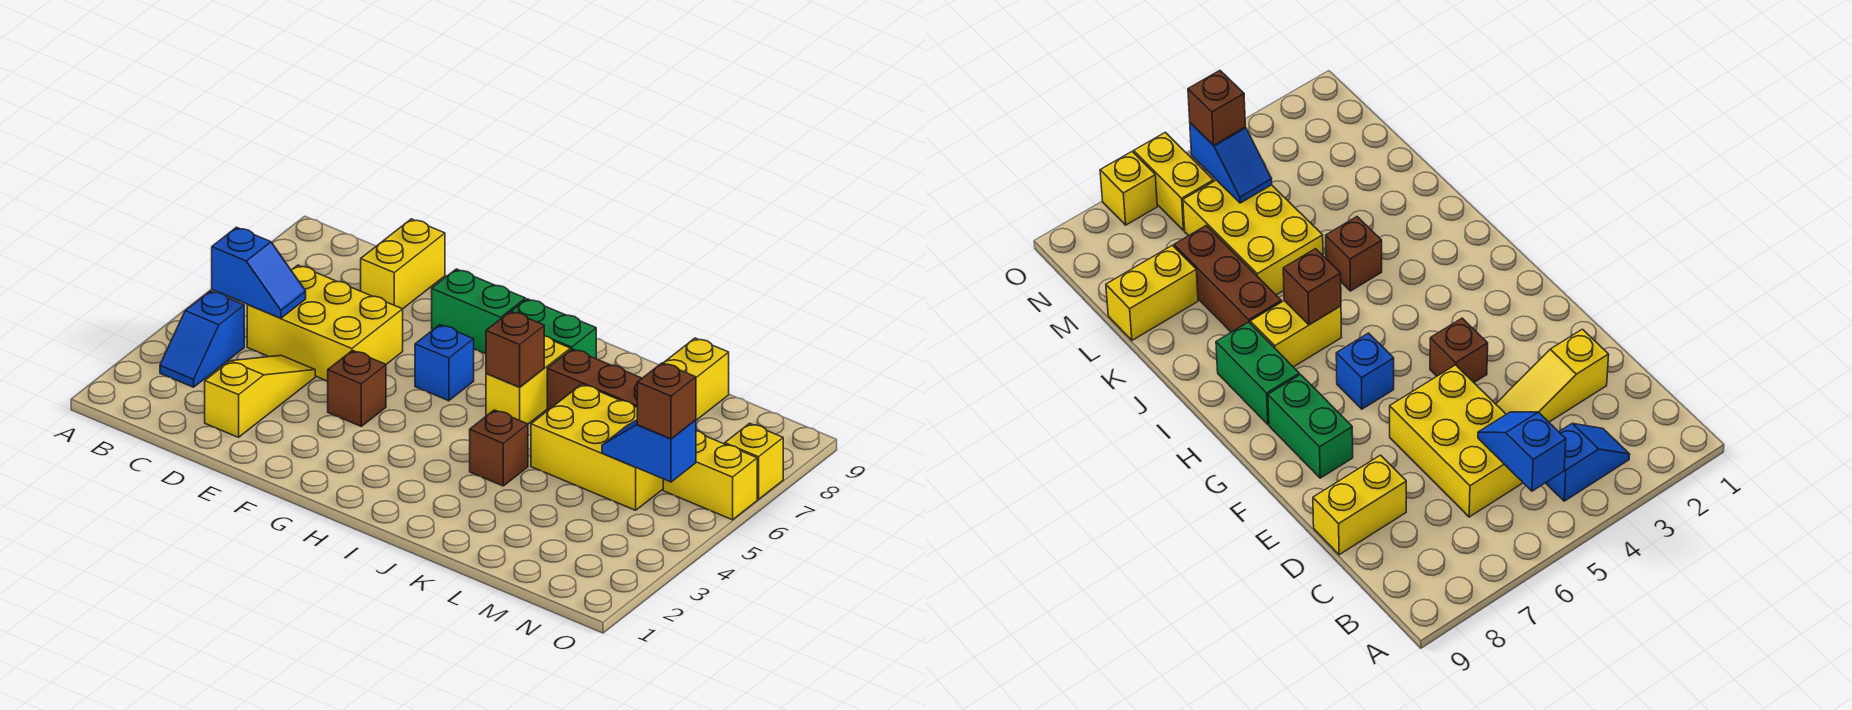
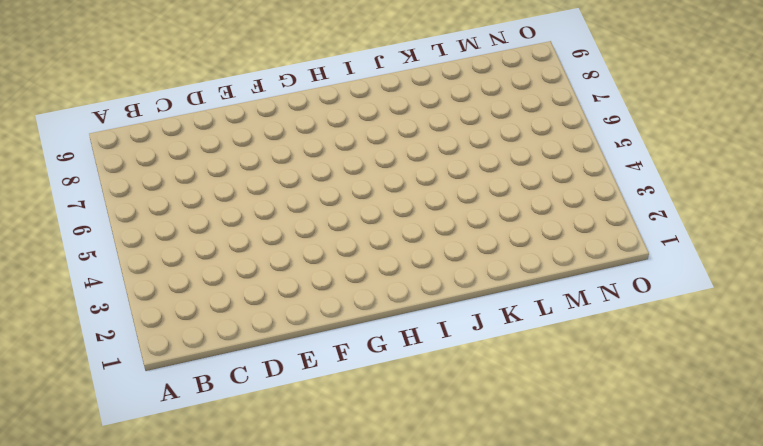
none -> blue 1x2 slope [160,291,244,387]
none -> yellow 2x3 brick [247,265,403,381]
none -> yellow 1x3 slope [205,355,315,437]

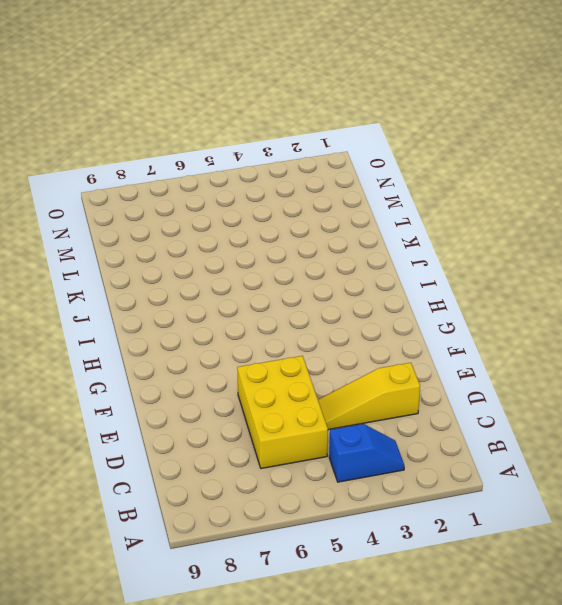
none -> yellow 1x2 brick [361,219,445,309]
none -> brown 1x1 brick [328,351,386,426]
none -> green 1x2 brick [432,269,525,354]

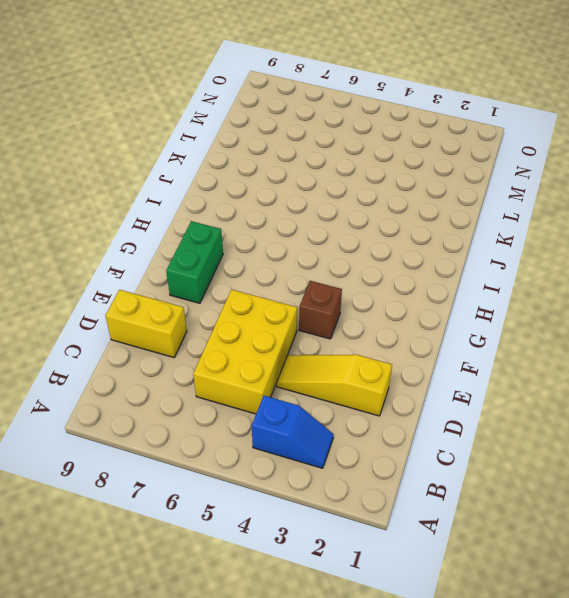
none -> blue 1x1 brick [415,325,474,401]
none -> green 1x2 brick [512,299,596,359]
none -> yellow 1x2 brick [486,336,570,424]

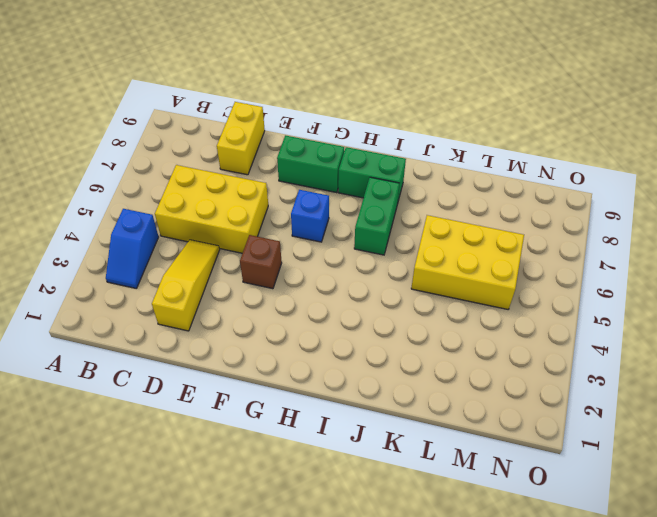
green 1x2 brick [354,177,399,255] -> yellow 1x2 brick [486,336,570,424]
none -> brown 1x1 brick [470,410,528,486]
none -> brown 1x3 brick [547,349,642,411]
none -> yellow 1x2 brick [664,338,729,420]

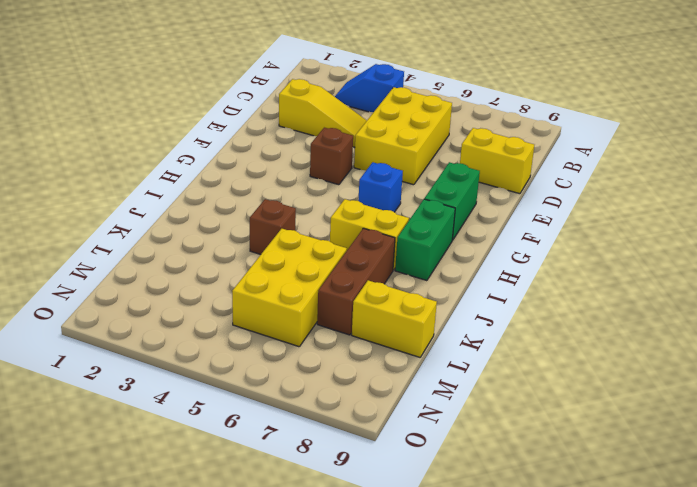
none -> yellow 1x2 brick [663,431,757,520]
none -> yellow 1x1 brick [725,423,783,499]
none -> blue 1x2 slope [212,227,306,318]

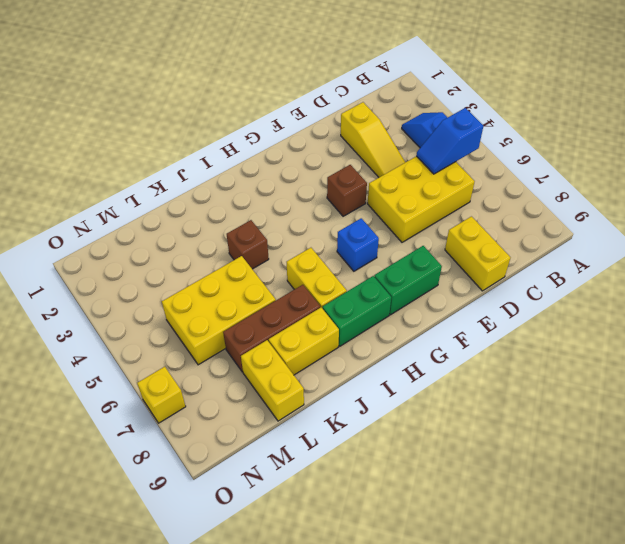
yellow 1x2 brick [269,307,339,375] -> yellow 1x2 brick moved to [663,431,757,520]
none -> brown 1x1 brick [486,311,544,387]
none -> blue 1x2 slope [602,420,696,482]
none -> brown 1x1 brick [637,363,696,439]

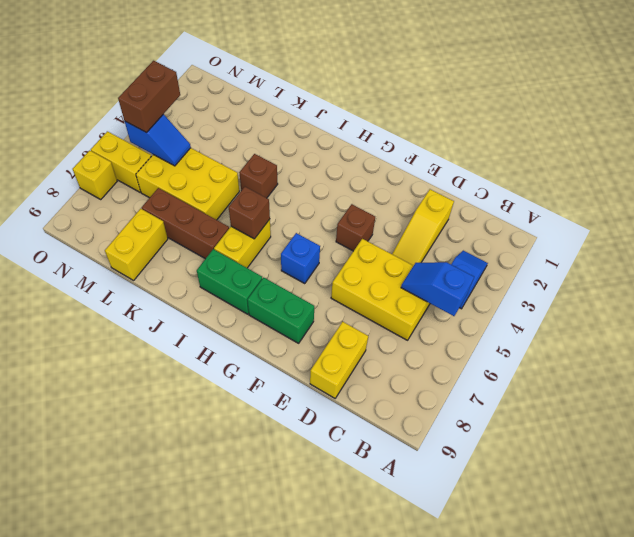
brown 1x2 brick [118,61,180,133] -> brown 1x1 brick [637,363,696,439]

